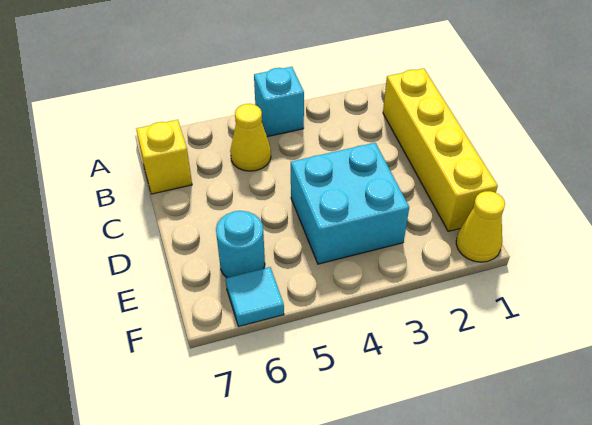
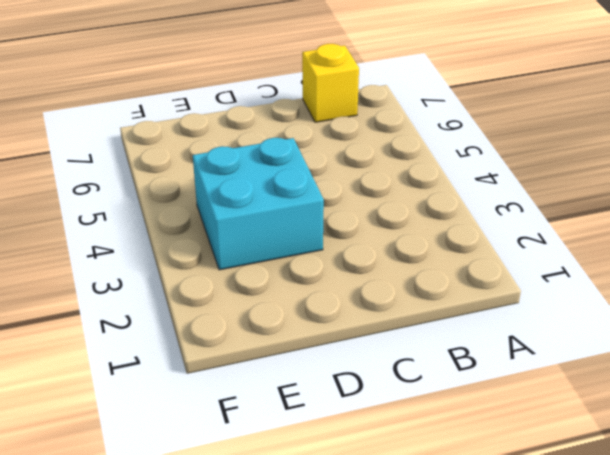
none -> cyan 1x1 brick [254,67,304,137]
none -> yellow 1x4 brick [383,68,498,231]

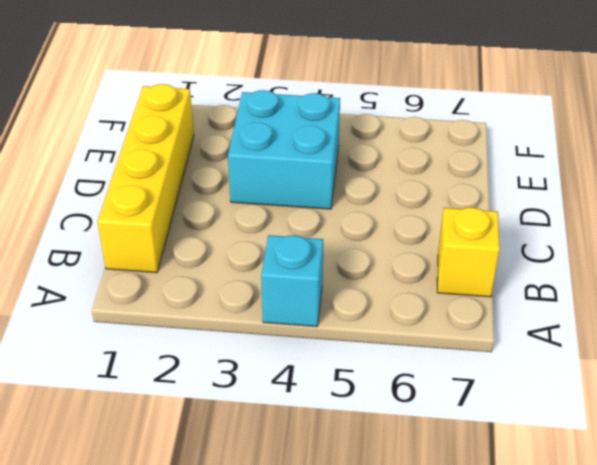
none -> yellow 1x1 cone [230,104,271,171]
none -> cyan 1x1 round brick [216,211,265,278]

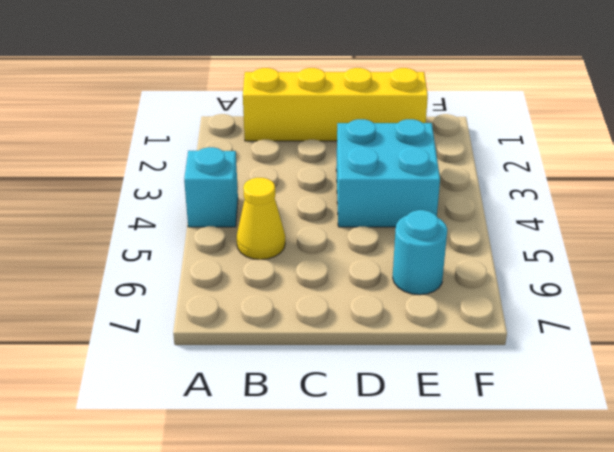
none -> yellow 1x1 brick [136,120,192,194]
none -> yellow 1x1 cone [456,191,505,262]

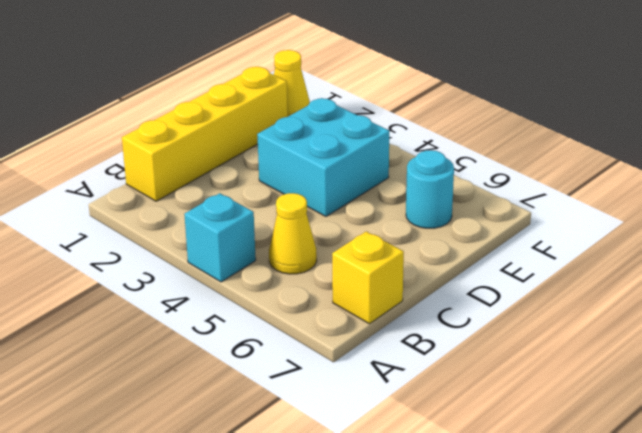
none -> cyan 1x1 tile [226,267,284,326]

